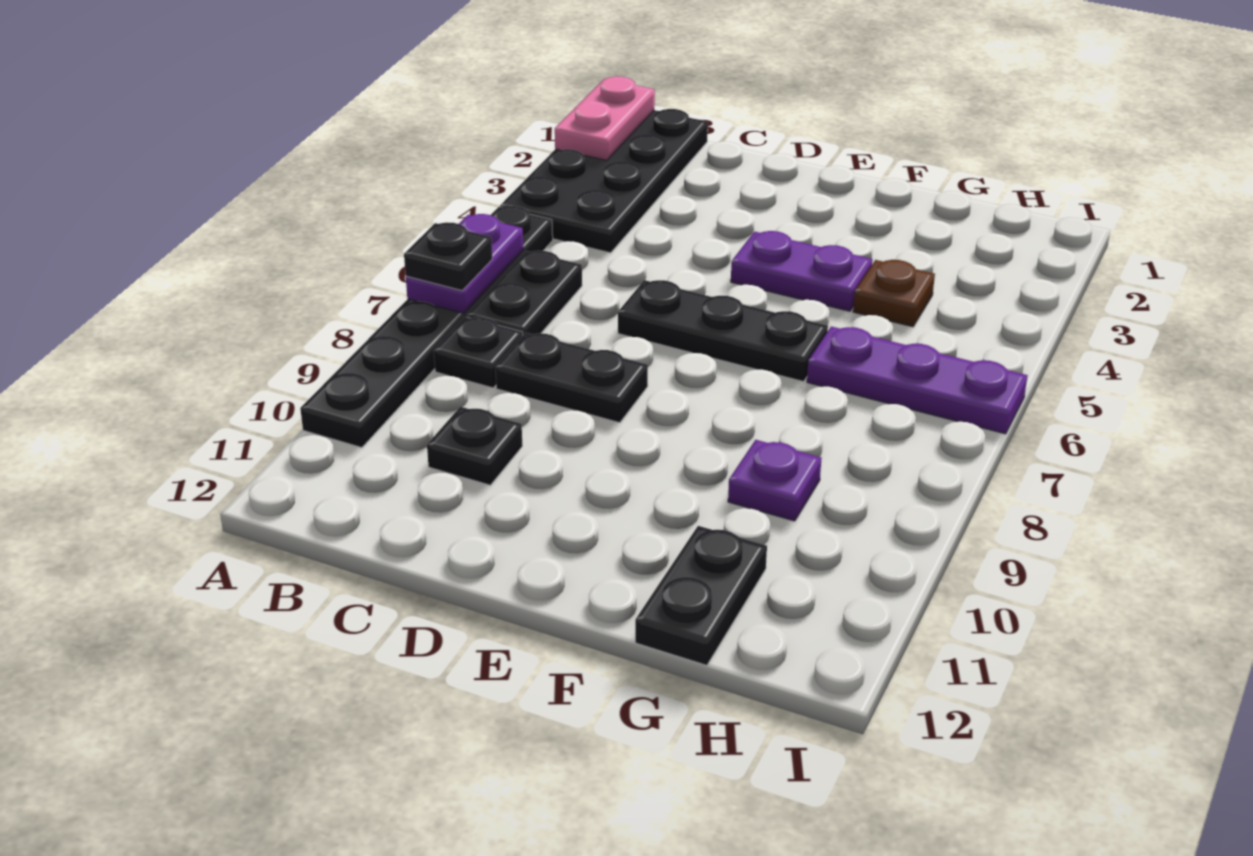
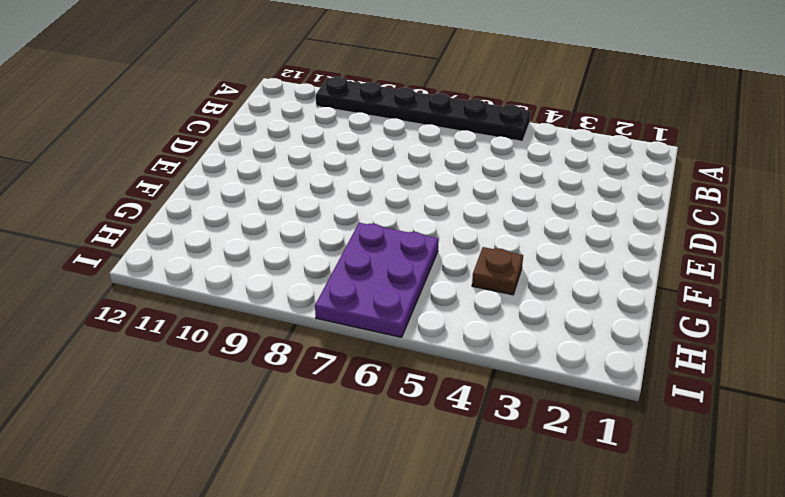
purple 2x3 plate [315,223,439,337] -> purple 1x3 plate [807,327,1028,434]
none -> black 2x4 plate [500,109,708,253]
none -> black 1x2 plate [467,251,582,335]
none -> black 1x1 plate [434,317,523,388]

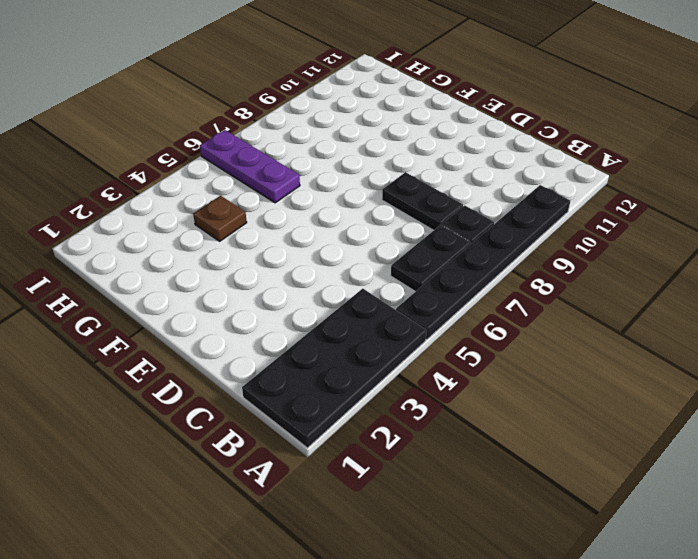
none -> black 1x1 plate [427,407,522,485]
none -> black 1x3 plate [618,280,828,382]
none -> purple 1x2 plate [731,231,872,311]

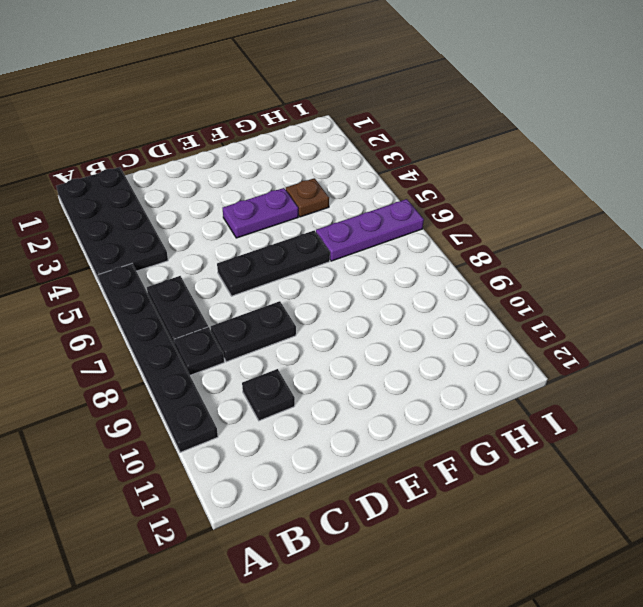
none -> purple 1x1 plate [728,440,821,521]
none -> black 1x2 plate [635,526,767,665]
none -> pink 1x2 plate [555,76,655,160]

